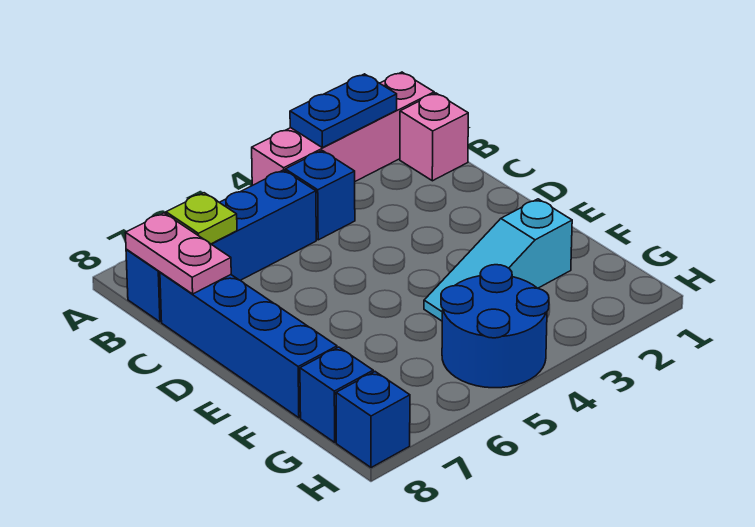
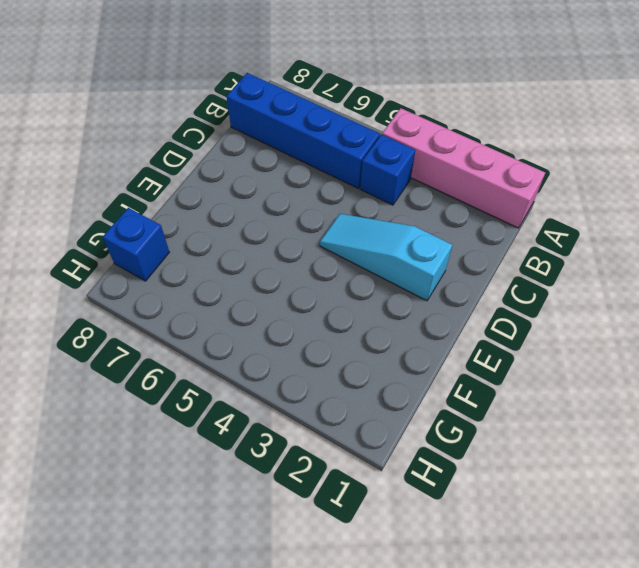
cyan 1x3 slope [320,214,452,301] -> cyan 1x3 slope moved to [424,199,572,321]
none -> pink 1x1 brick [400,93,468,181]
none -> blue 1x4 brick [160,272,337,418]
none -> blue 2x2 round brick [441,265,549,388]

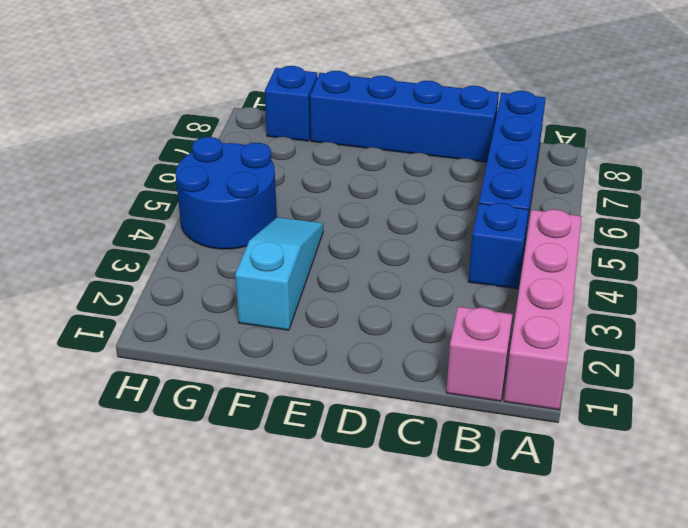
none -> blue 1x1 brick [336,372,410,468]
none -> blue 1x2 plate [290,74,397,148]
none -> lime 1x1 plate [166,193,237,244]

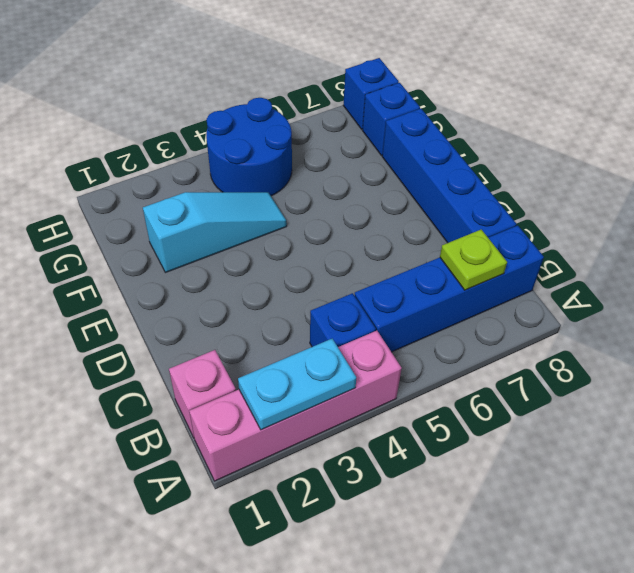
cyan 1x2 plate [238,339,356,430] -> blue 1x2 plate [290,74,397,148]
none -> pink 1x2 plate [125,213,231,294]

